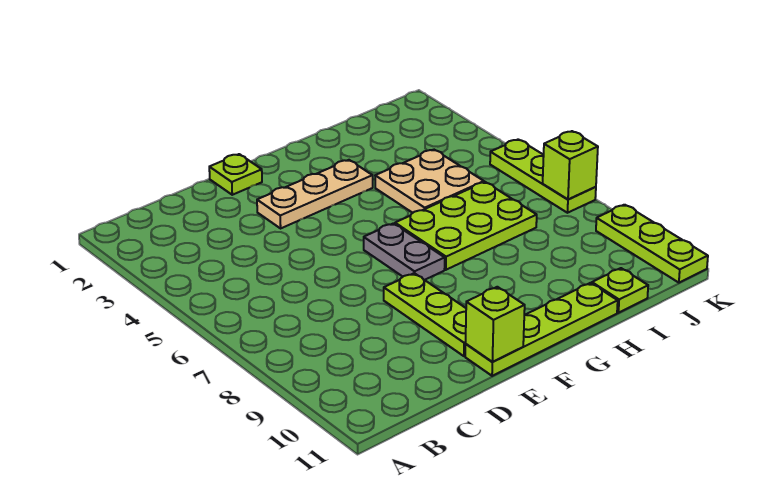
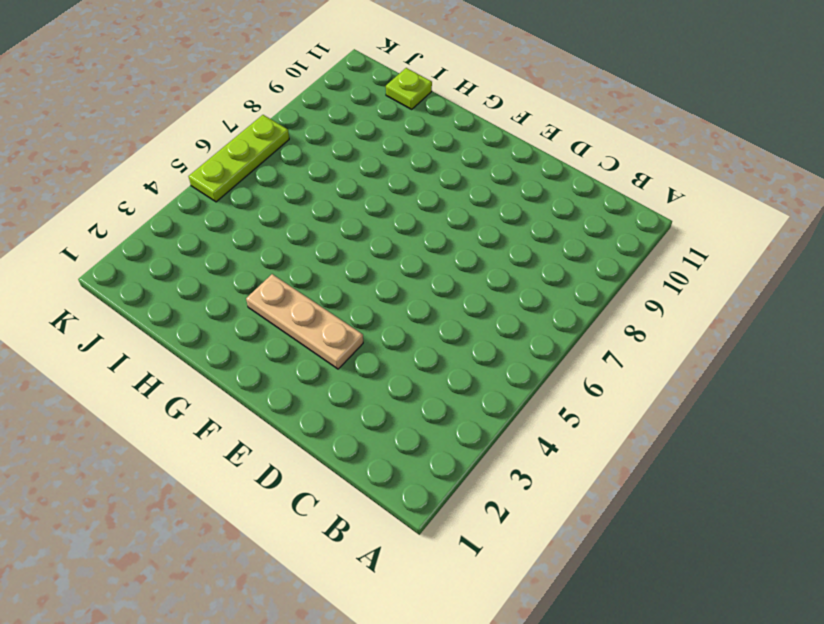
none -> lime 1x1 plate [209,154,262,195]
none -> lime 1x3 plate [384,273,466,356]
none -> lime 1x4 plate [465,283,618,376]

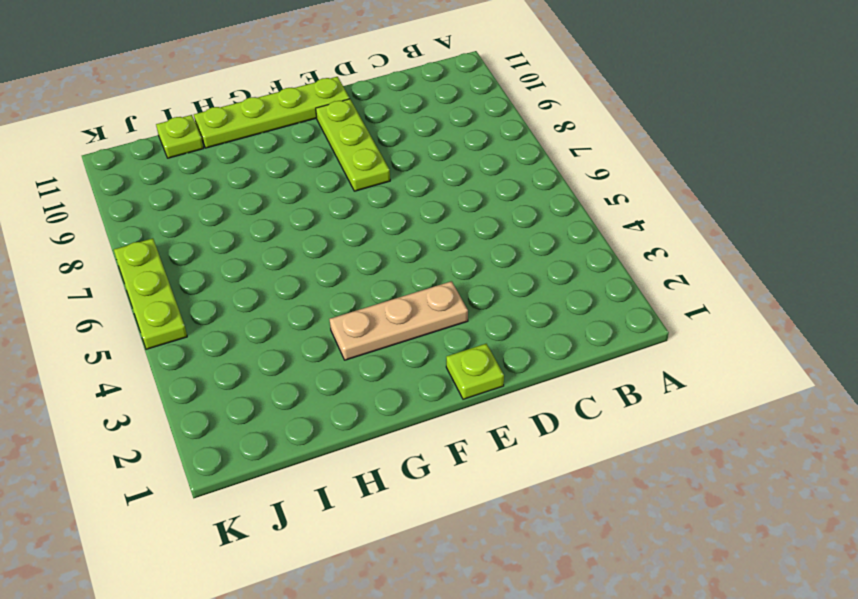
none -> grey 1x2 plate [364,223,445,280]
none -> lime 2x3 plate [395,182,537,270]
none -> tan 2x2 plate [375,150,484,213]

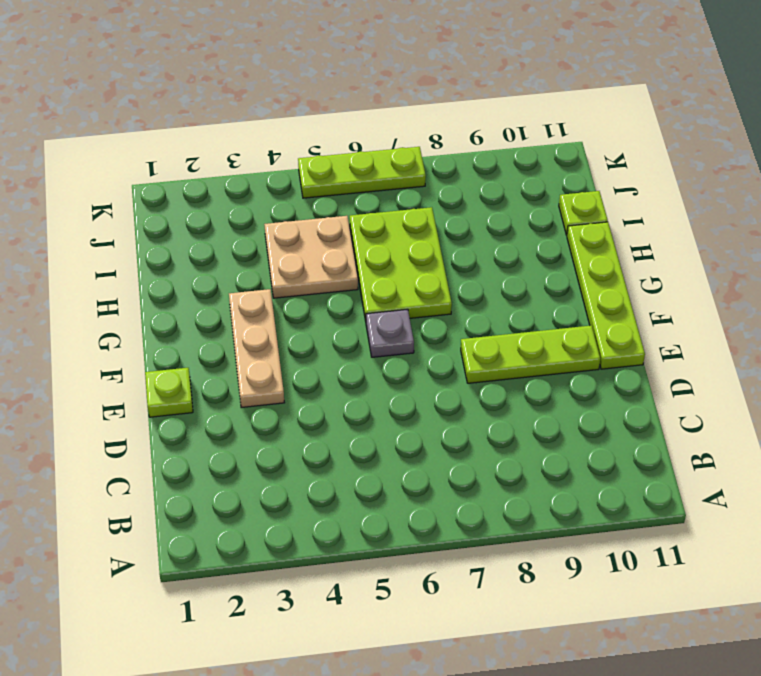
grey 1x1 plate [366,309,414,357] -> grey 1x2 plate [364,223,445,280]
none -> lime 1x3 plate [596,205,708,283]
none -> lime 1x1 brick [466,287,525,362]
none -> lime 1x1 brick [543,131,598,200]

